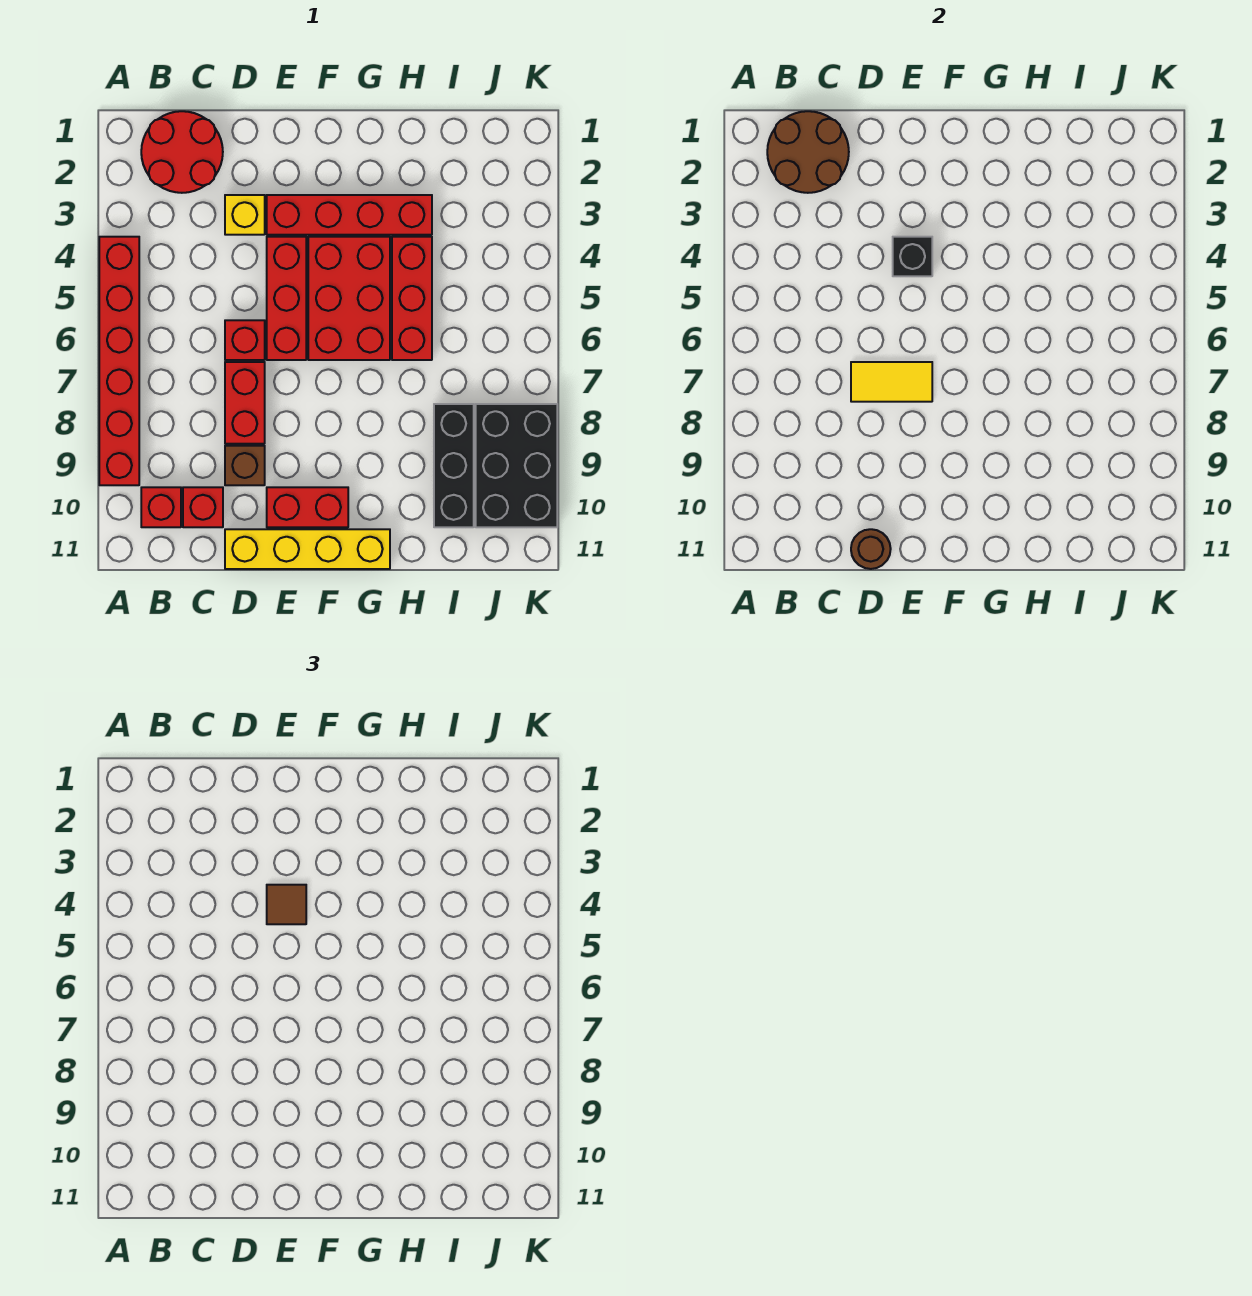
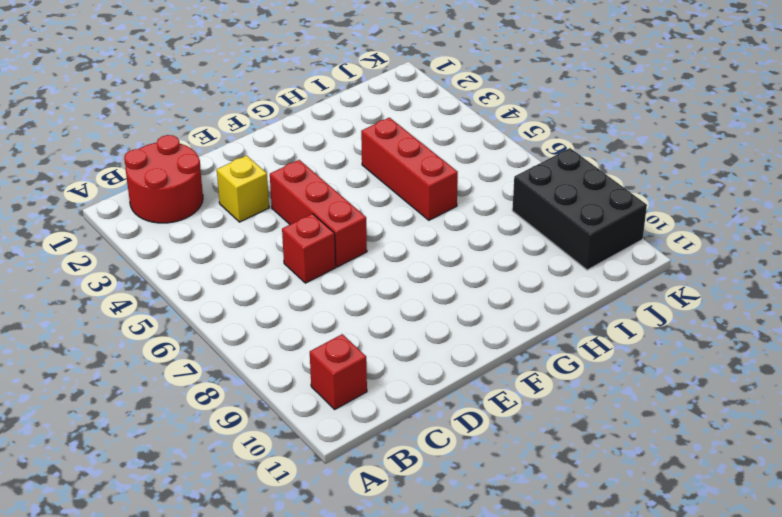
none -> red 1x6 brick [99,237,139,485]
none -> red 1x1 brick [183,487,223,527]
none -> red 1x2 brick [225,362,265,444]

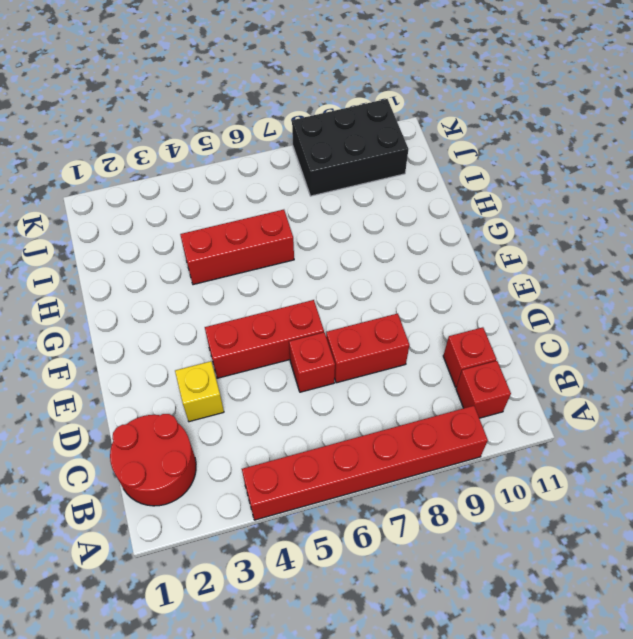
none -> brown 1x1 brick [225,446,265,485]
none -> yellow 1x4 brick [225,529,390,569]
none -> red 1x4 brick [267,195,432,235]

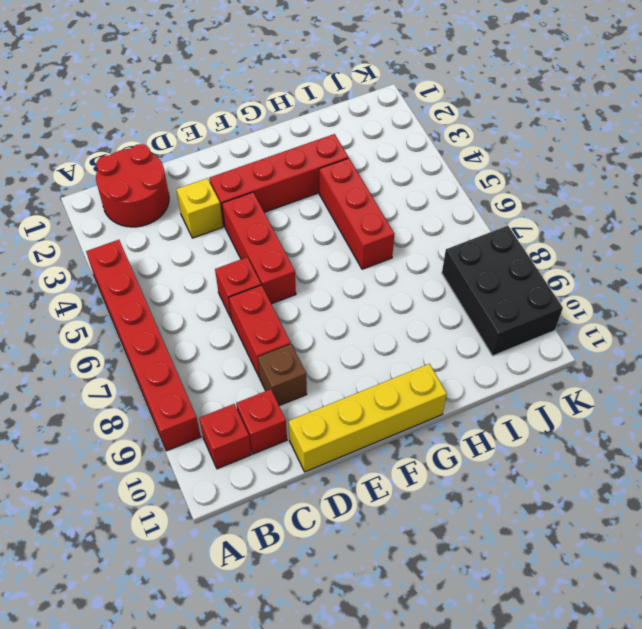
none -> red 1x2 brick [267,487,348,527]
none -> red 2x3 brick [308,237,390,360]
none -> black 1x3 brick [434,404,474,527]

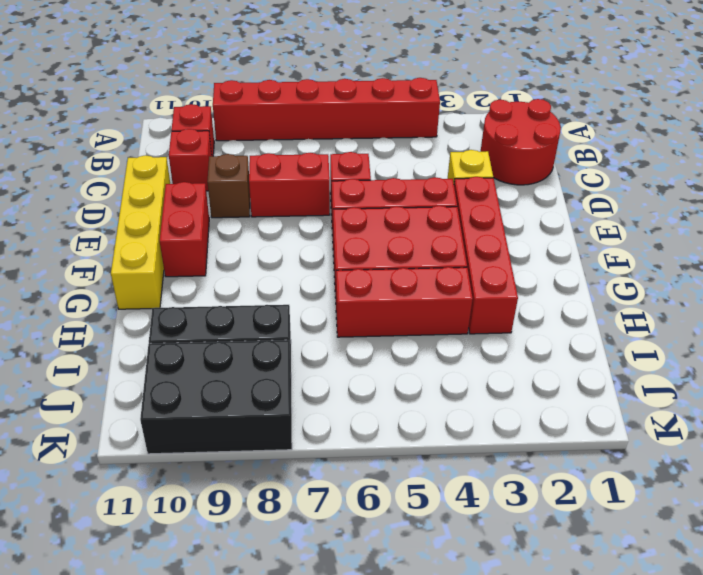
none -> brown 2x2 round brick [767,111,849,193]
none -> yellow 1x2 tile [851,362,932,402]
none -> brown 1x1 round brick [851,529,891,569]

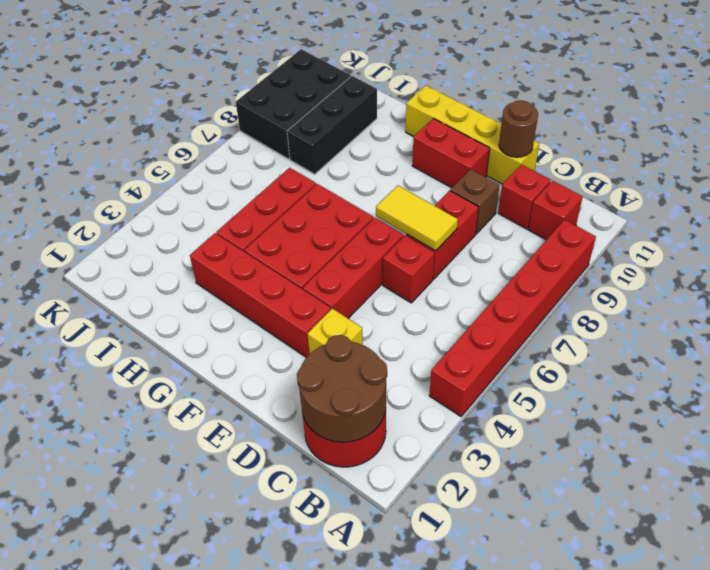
none -> black 1x1 brick [893,237,932,276]
none -> brown 1x1 tile [267,885,306,924]

